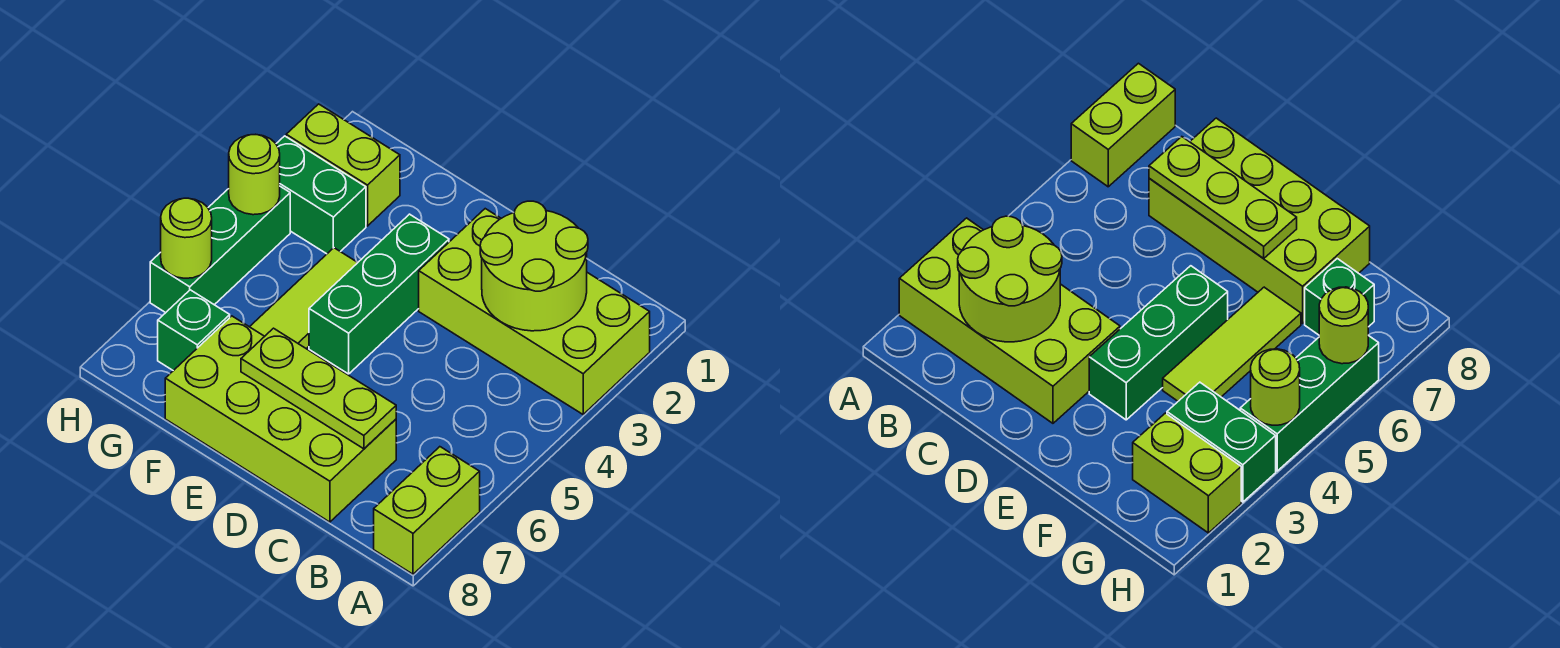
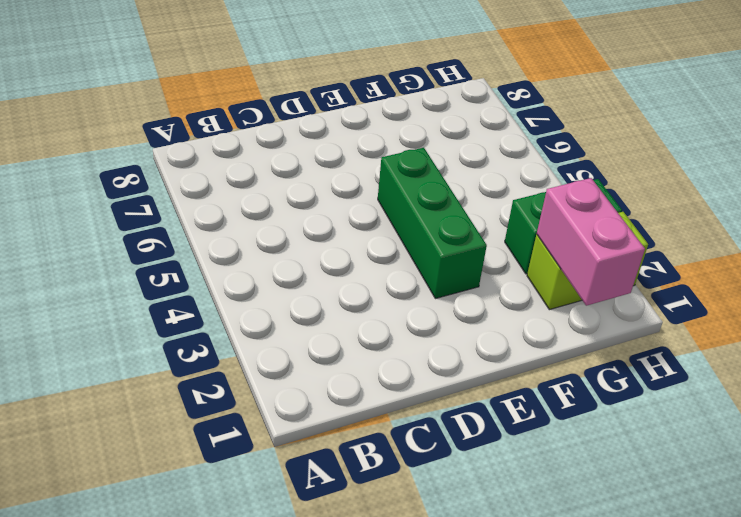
pink 1x2 brick [537,178,645,306] -> none
none -> lime 2x4 brick [419,209,650,414]
none -> lime 1x2 brick [374,447,480,574]
none -> lime 2x4 brick [165,316,396,522]

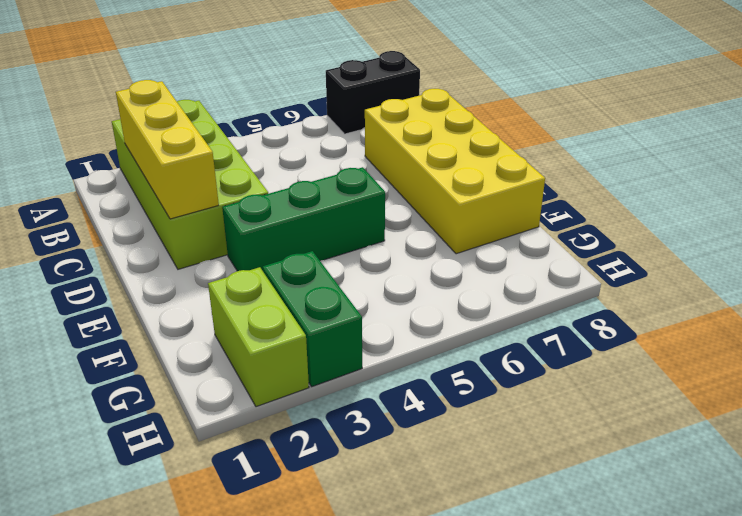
black 1x2 brick [326,51,420,134] -> lime 1x2 brick [374,447,480,574]
yellow 1x3 brick [116,80,219,219] -> lime 2x2 round brick [480,201,588,331]
yellow 2x4 brick [365,89,545,254] -> lime 2x4 brick [165,316,396,522]
none -> lime 1x3 tile [250,248,358,349]
none -> green 1x1 brick [158,290,230,371]
none -> green 1x3 brick [150,187,290,313]

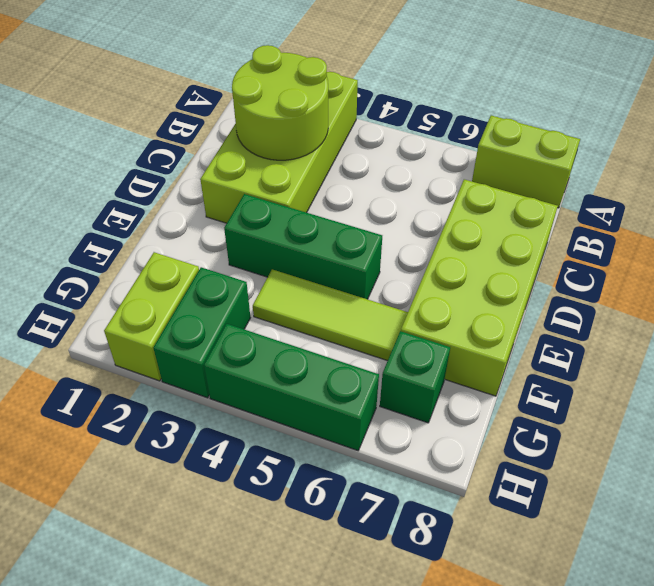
none -> lime 1x3 plate [241,328,396,449]
none -> lime 1x1 round brick [229,134,280,215]
none -> lime 1x1 round brick [161,198,212,278]

